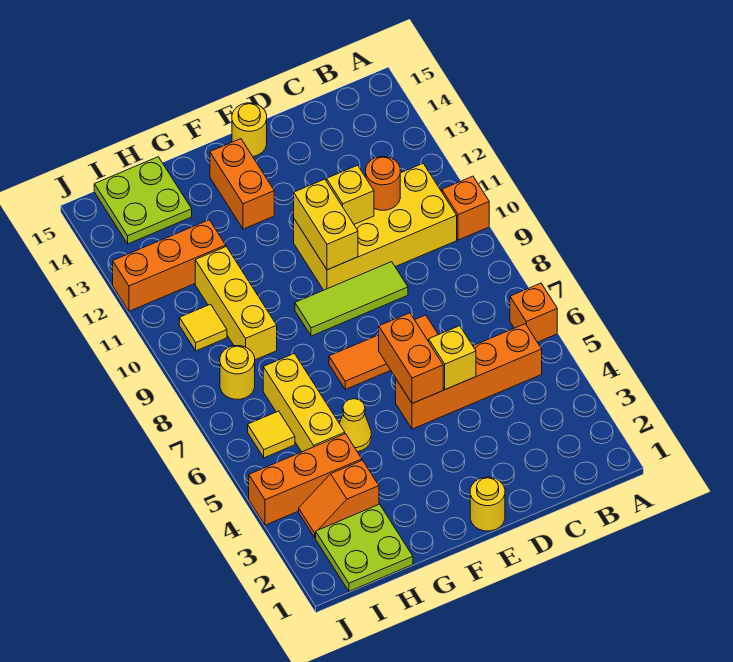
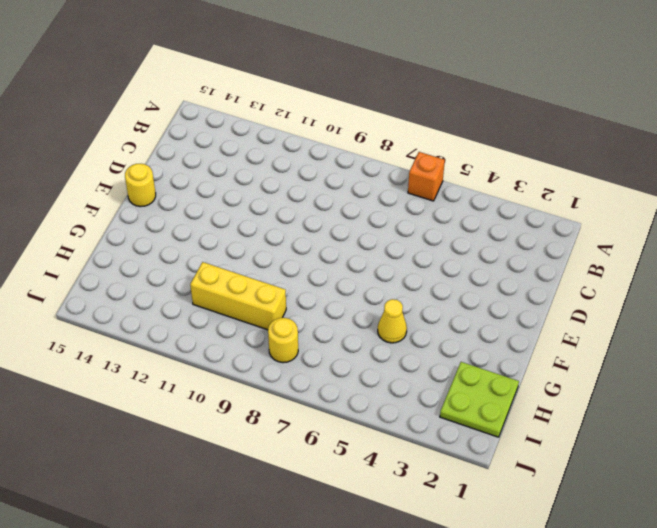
none -> orange 1x1 brick [442,176,489,240]
none -> orange 1x4 brick [396,324,542,429]
none -> yellow 2x4 brick [294,164,457,290]

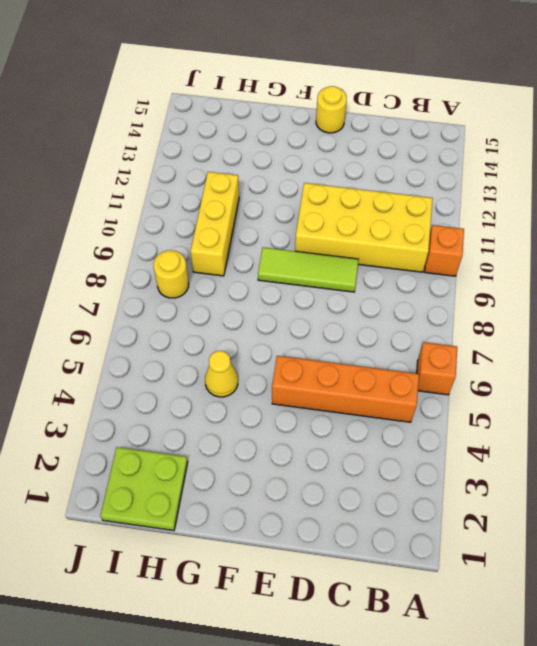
none -> orange 1x3 tile [329,315,438,389]
none -> yellow 1x1 round brick [470,477,505,531]
none -> orange 1x2 brick [210,139,274,229]

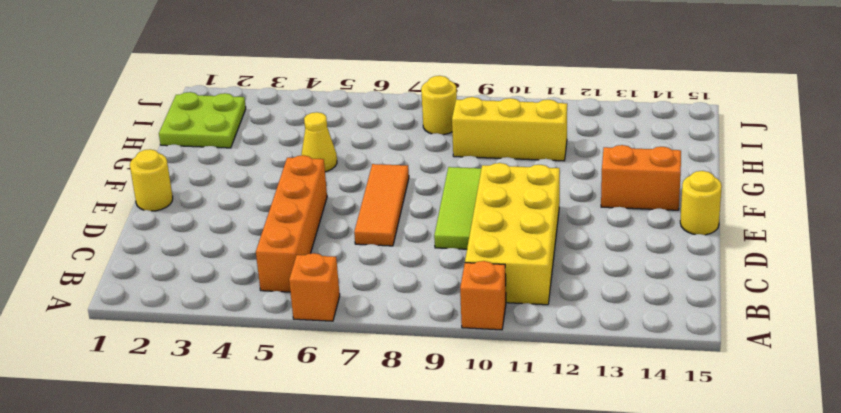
none -> orange 1x2 slope [299,460,379,538]
none -> orange 1x3 brick [249,434,362,525]
none -> yellow 1x3 brick [263,354,345,452]

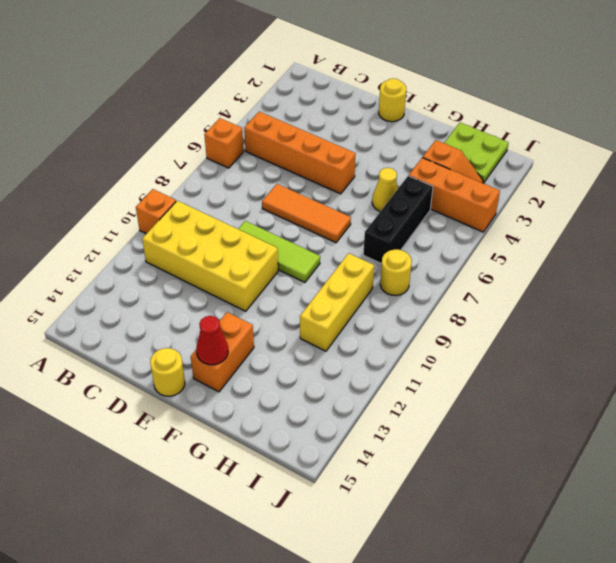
red 1x1 cone [196,316,228,365] -> none
black 1x3 brick [363,176,433,264] -> yellow 1x3 brick [263,354,345,452]
none -> orange 1x3 brick [113,220,226,311]
none -> lime 2x2 plate [94,157,192,244]
none -> yellow 1x1 tile [248,411,295,458]

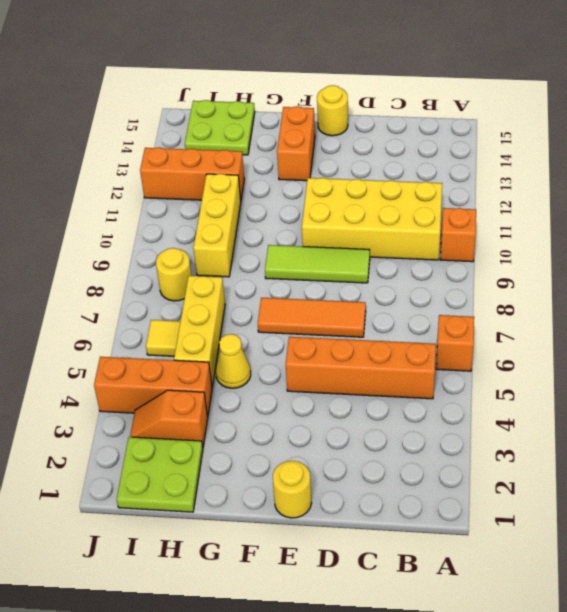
none -> yellow 1x1 tile [179,304,227,351]
none -> orange 1x1 round brick [366,157,400,210]
none -> yellow 1x1 brick [429,326,476,390]

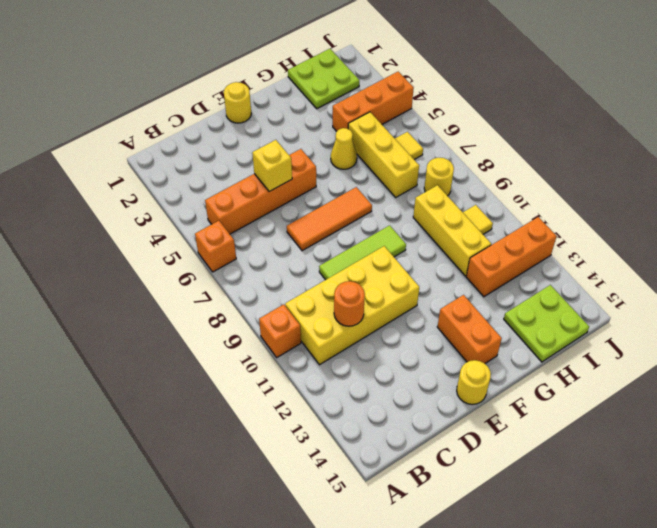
none -> orange 1x2 slope [299,460,379,538]
none -> yellow 1x1 brick [327,165,374,224]
none -> orange 1x2 brick [379,313,443,403]

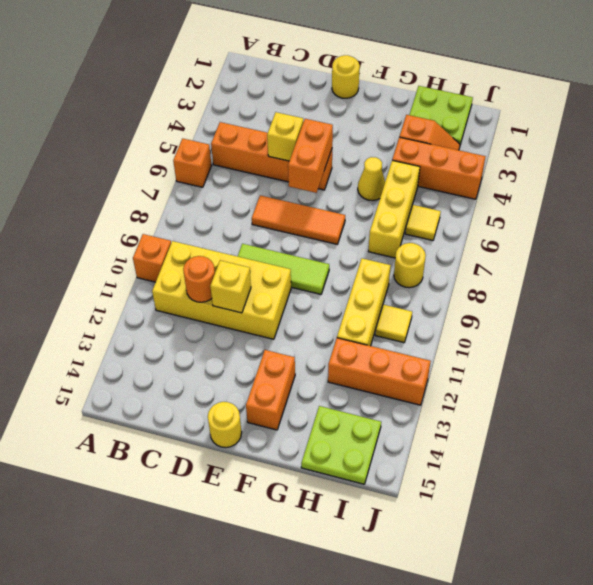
none -> yellow 1x2 brick [294,179,358,270]

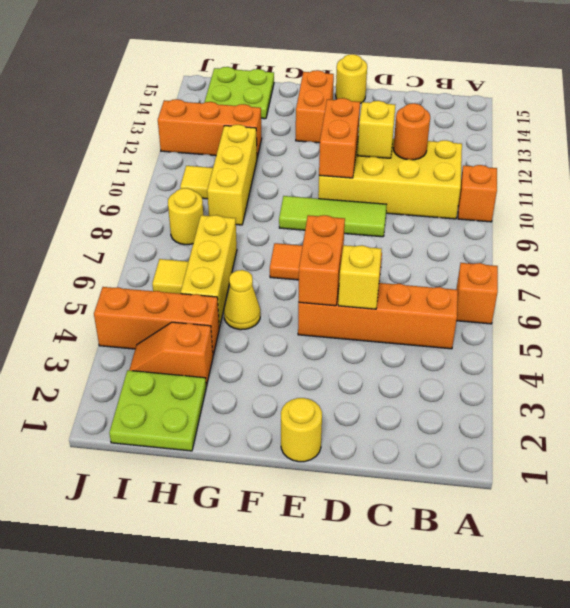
orange 1x2 brick [319,98,360,178] -> yellow 1x2 brick [294,179,358,270]

